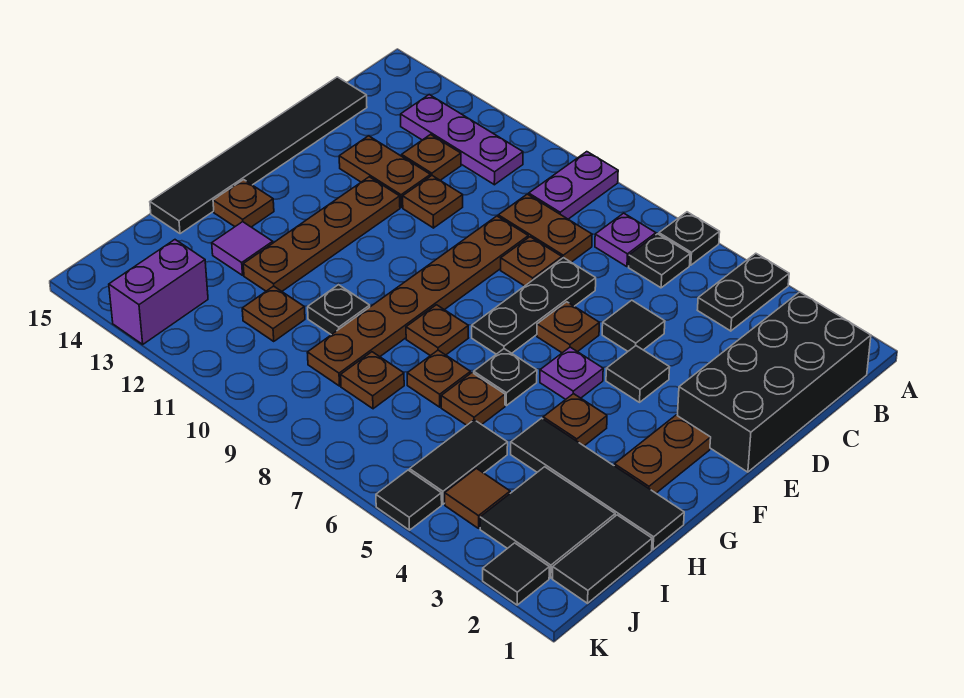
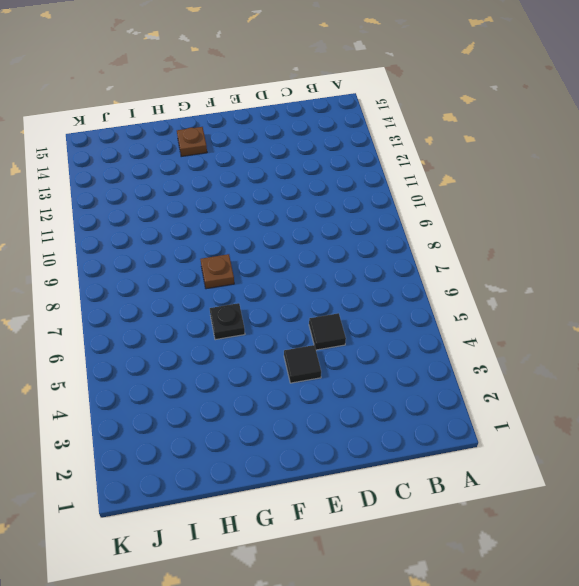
none -> black 1x2 plate [698,253,789,331]
none -> black 1x1 plate [659,212,720,265]
none -> purple 1x2 plate [529,152,618,219]
none -> black 2x4 brick [677,292,871,472]

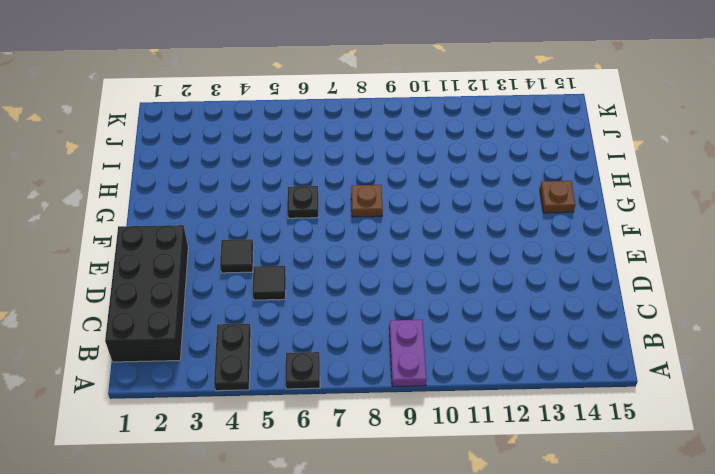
none -> black 1x1 plate [629,234,690,288]
none -> purple 1x1 plate [595,213,656,267]
none -> purple 1x3 plate [401,95,523,185]
none -> brown 1x2 plate [498,194,592,262]

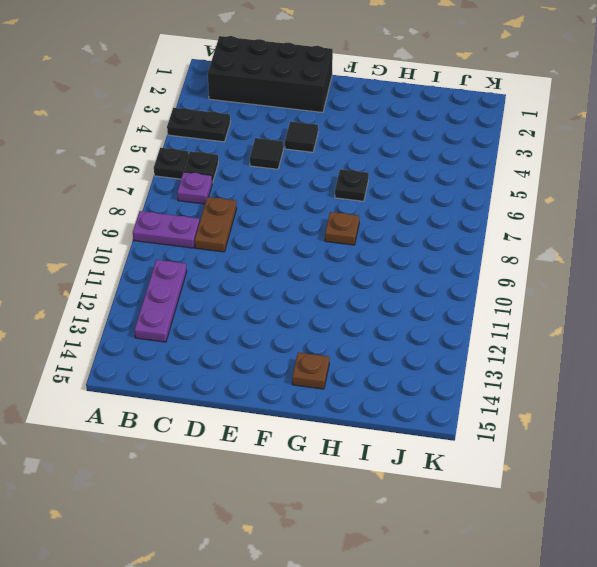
none -> brown 1x1 plate [402,135,461,180]
none -> black 1x6 tile [150,77,367,234]
none -> black 1x3 plate [472,258,596,354]
none -> brown 1x1 plate [501,237,562,286]

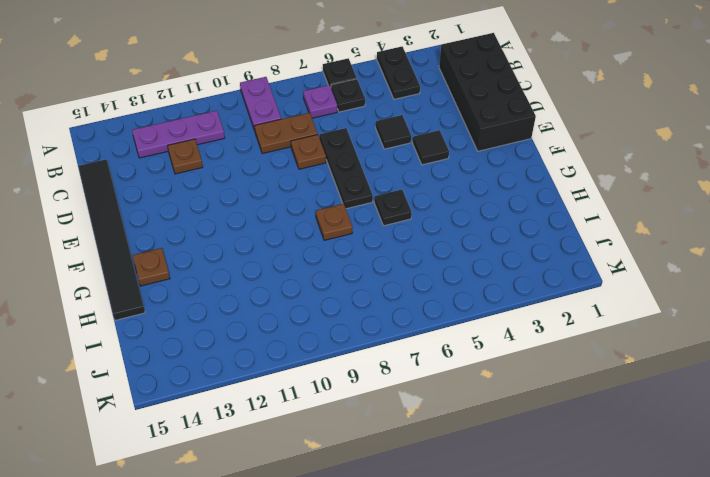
none -> brown 1x6 plate [307,216,528,386]
none -> brown 1x1 plate [403,176,463,228]
none -> brown 1x2 plate [339,136,430,207]
none -> brown 1x1 plate [537,302,599,353]

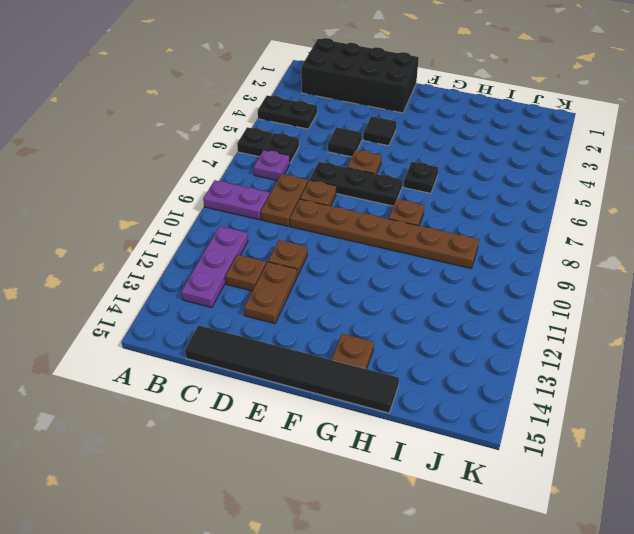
none -> brown 1x4 plate [243,177,400,291]
none -> brown 1x2 plate [614,415,711,493]
none -> purple 1x1 plate [540,347,603,399]
none -> brown 1x1 plate [543,394,607,446]

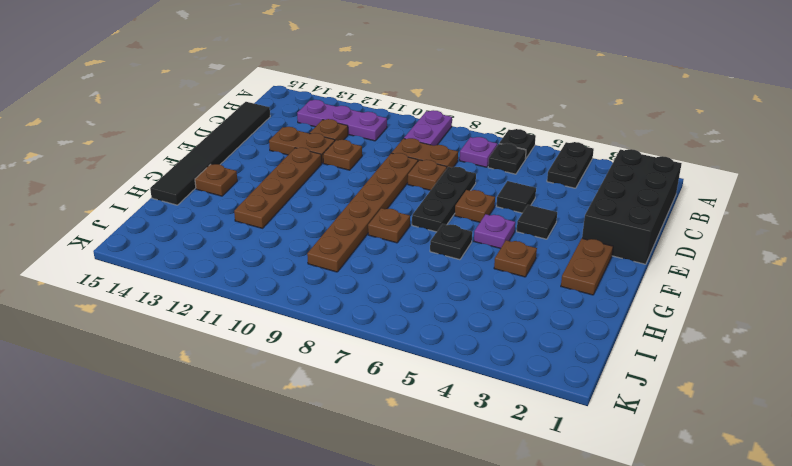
none -> black 1x4 tile [511,418,684,550]
none -> brown 1x1 plate [441,373,505,425]
none -> brown 1x1 plate [407,350,470,407]
none -> black 1x1 plate [308,285,370,335]

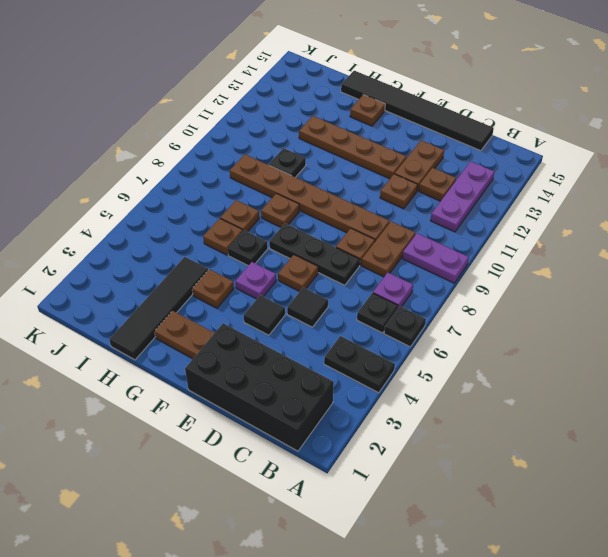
none -> purple 1x1 tile [212,222,273,275]
none -> black 1x2 tile [552,515,652,603]
none -> black 2x2 tile [480,467,615,578]
none -> black 1x2 tile [410,420,508,504]

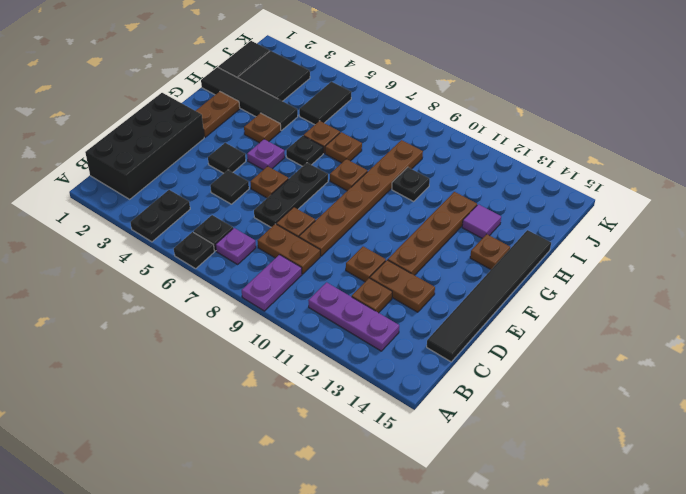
none -> brown 1x1 plate [341,352,404,409]
none -> brown 1x1 plate [242,286,305,341]
none -> brown 1x1 tile [445,468,510,528]
none -> purple 1x2 brick [109,240,208,344]

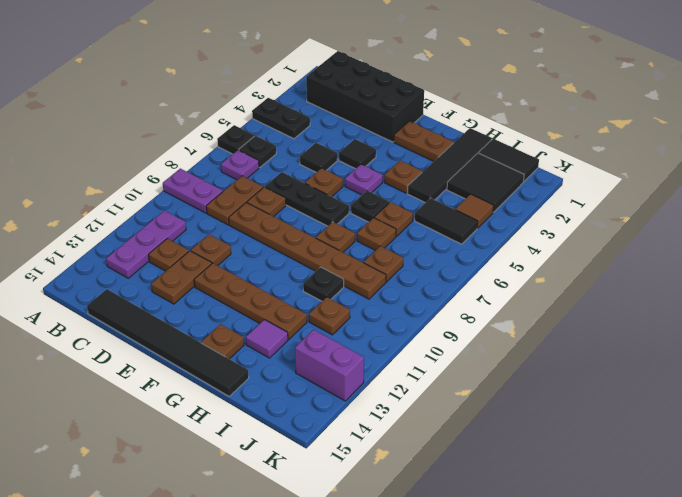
none -> black 1x1 tile [483,543,549,605]
none -> black 1x1 tile [376,470,442,530]

